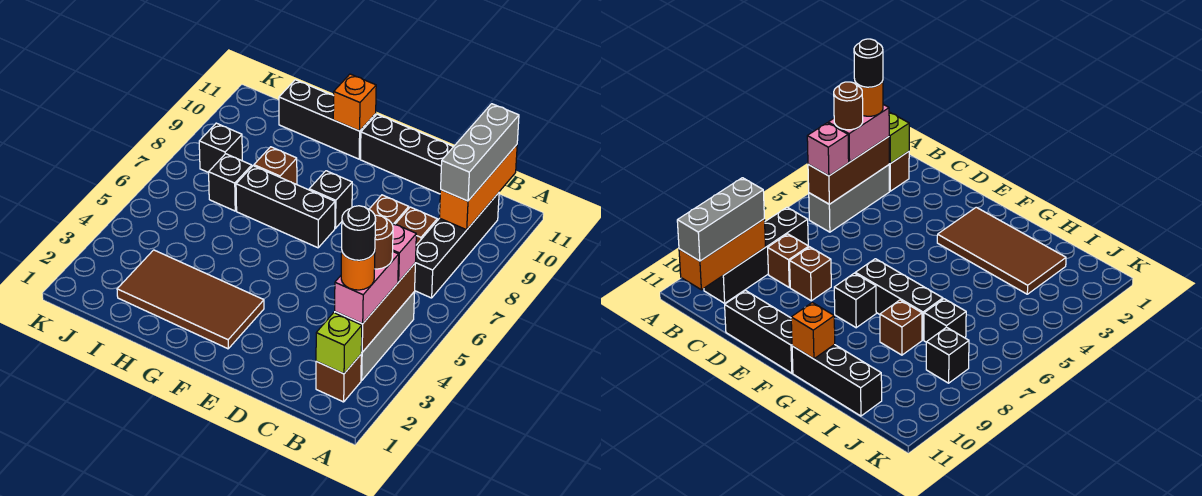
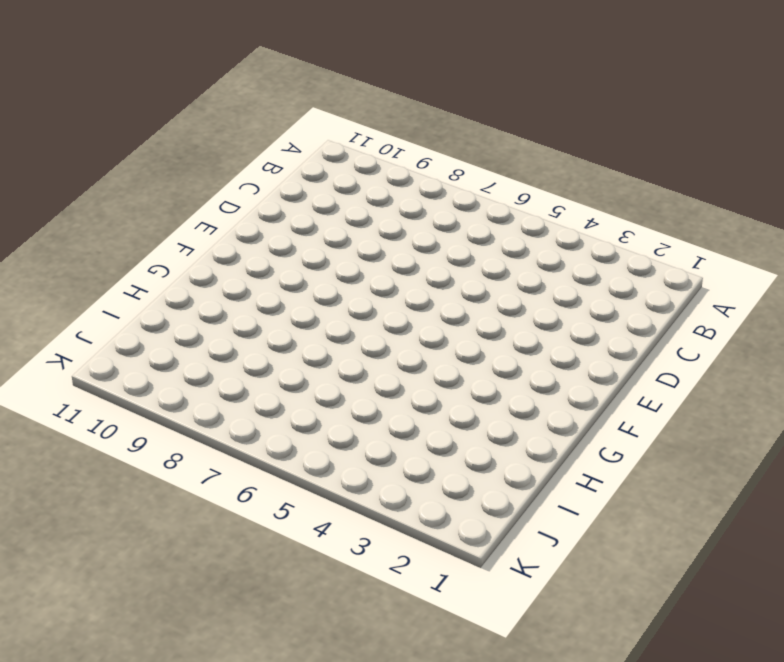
none -> brown 1x1 brick [316,355,361,402]
none -> grey 1x3 brick [361,292,415,381]
none -> black 1x4 brick [415,193,499,298]

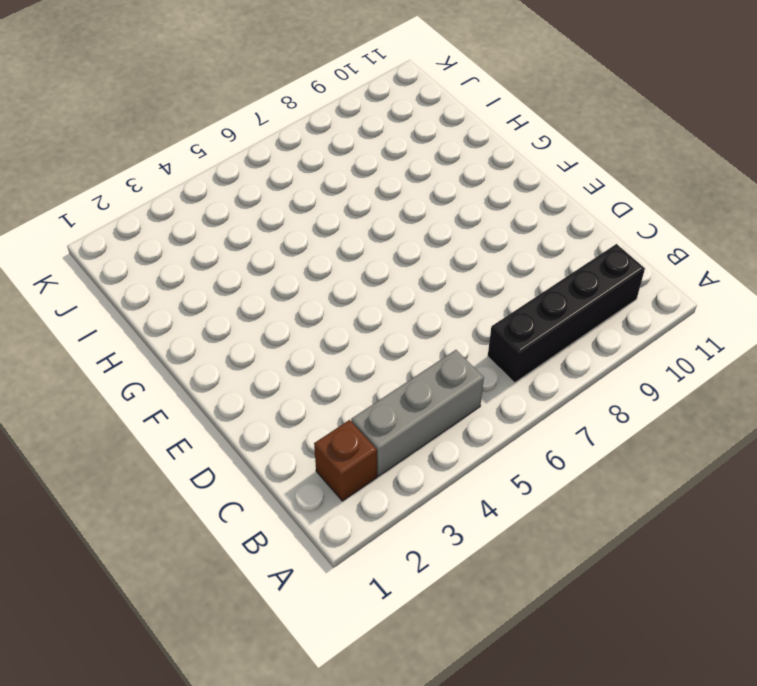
none -> brown 1x1 brick [396,207,437,245]
none -> brown 1x1 brick [369,195,409,224]
none -> black 1x3 brick [360,114,453,194]

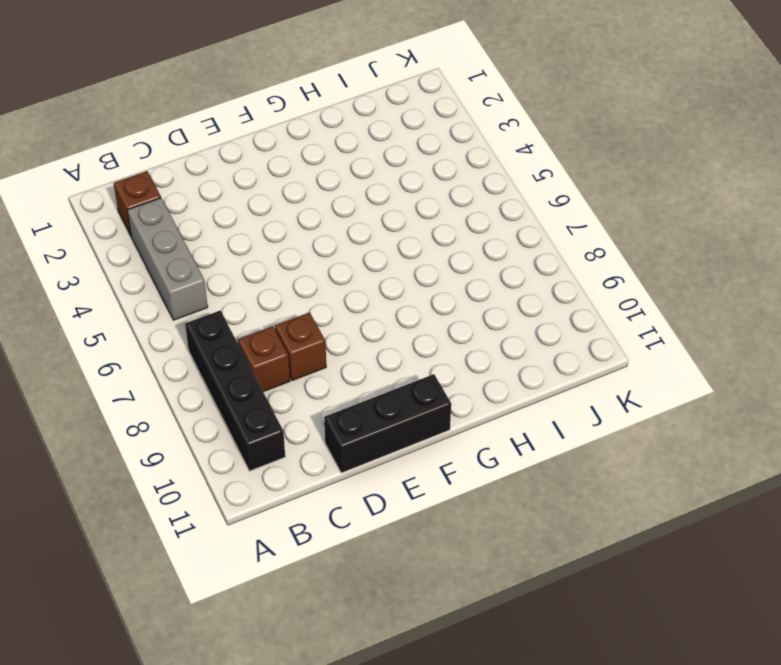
none -> brown 2x4 tile [117,250,264,349]
none -> black 1x3 brick [236,166,335,248]
none -> black 1x1 brick [309,171,352,228]

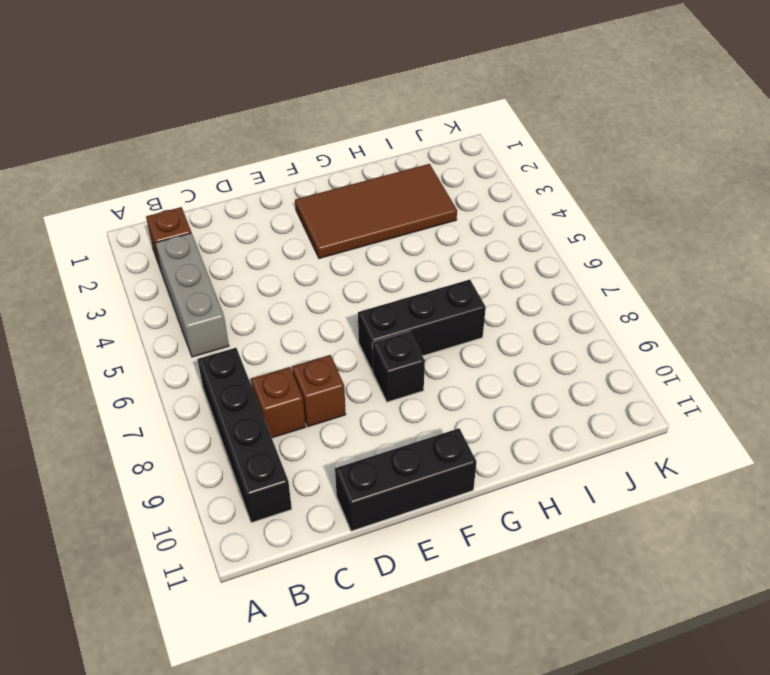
none -> black 1x3 brick [279,80,376,159]
none -> brown 1x1 brick [254,147,297,185]
none -> black 1x1 brick [209,154,252,211]

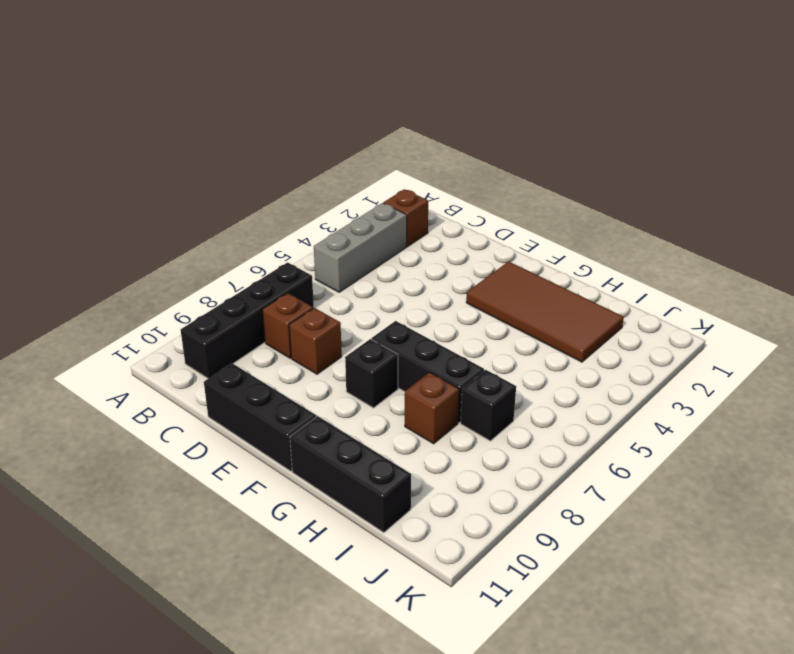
none -> black 1x1 brick [199,123,242,173]
none -> lime 1x1 brick [316,313,362,374]
none -> brown 1x3 brick [335,264,415,352]

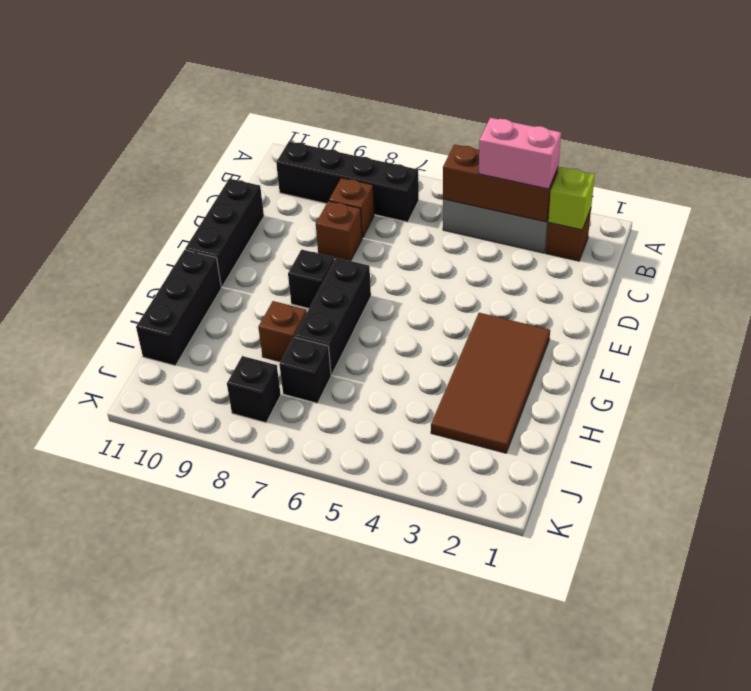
none -> orange 1x3 brick [439,145,517,230]
none -> orange 1x1 brick [333,74,376,131]
none -> pink 1x1 brick [392,223,416,282]

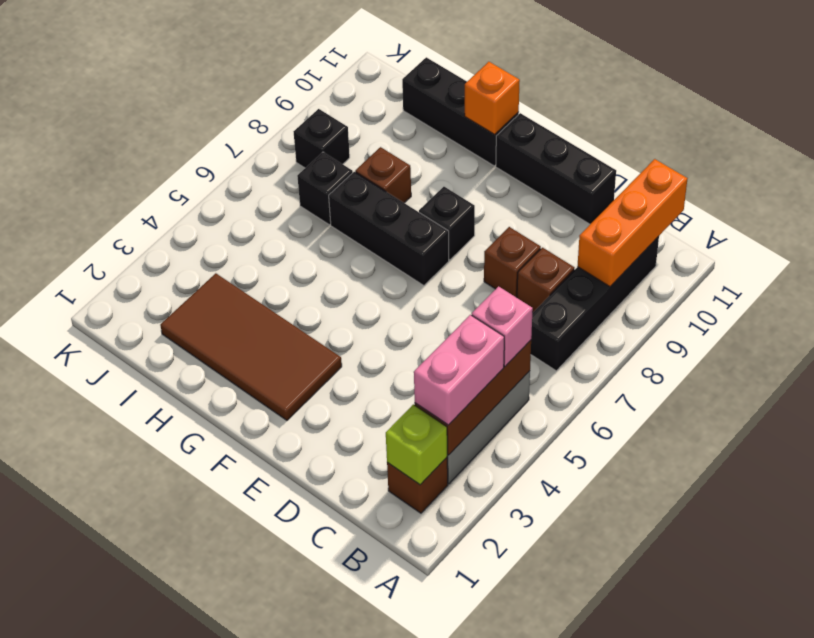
none -> grey 1x3 brick [441,104,519,201]
none -> orange 1x1 round brick [341,251,375,290]
none -> brown 1x1 round brick [375,215,393,269]

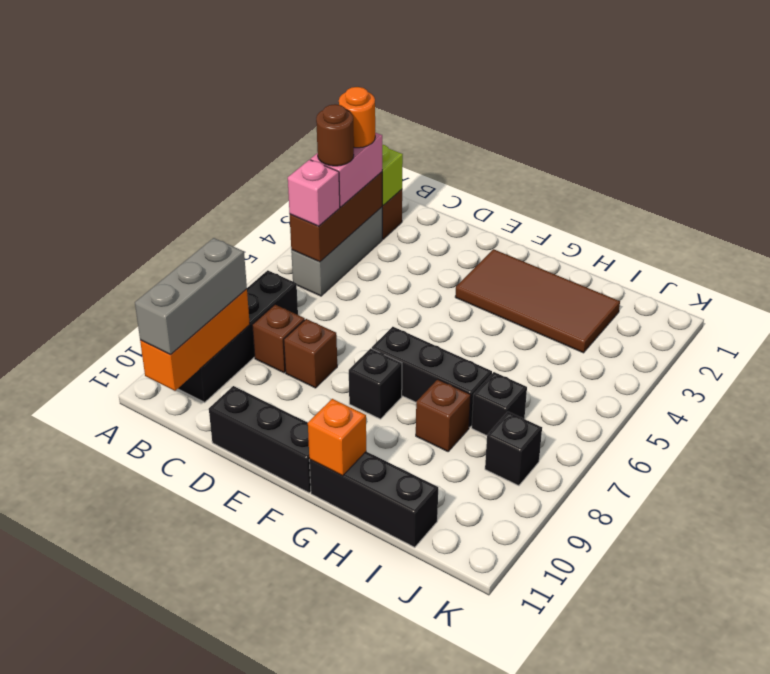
none -> black 1x1 round brick [342,206,376,260]

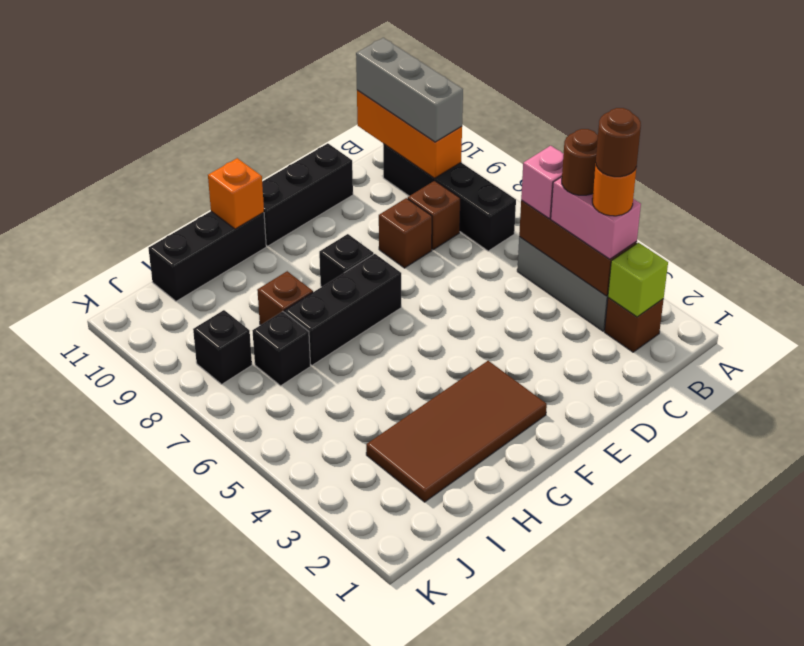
brown 1x1 round brick [596,108,641,177] -> black 1x1 round brick [342,206,376,260]

